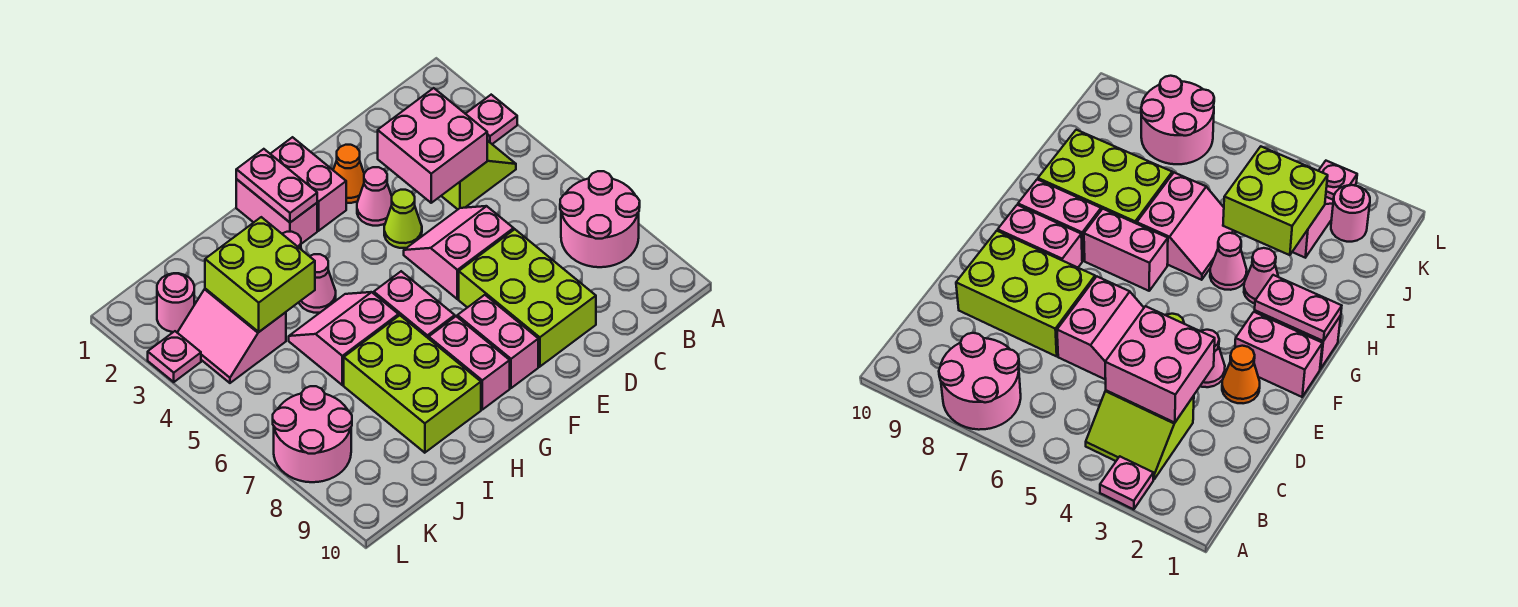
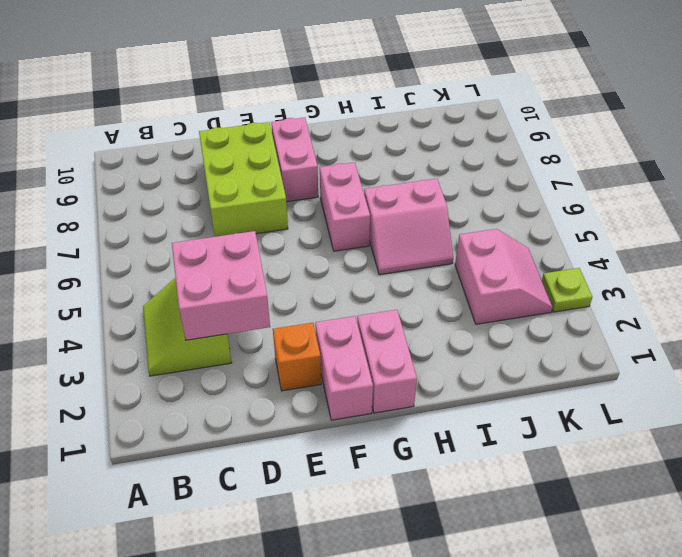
orange 1x1 brick [273,323,321,391] -> orange 1x1 cone [333,145,364,203]
lime 1x1 plate [542,268,592,312] -> pink 1x1 plate [148,331,201,382]
none -> pink 1x1 plate [466,95,517,144]
none -> pink 2x2 round brick [560,171,640,267]
none -> pink 2x2 slope [404,206,514,299]

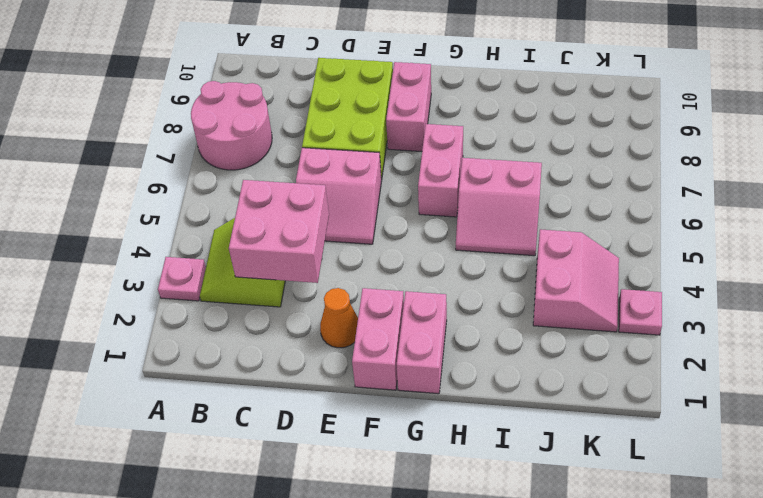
none -> pink 1x1 cone [357,167,392,226]
none -> lime 1x1 cone [384,190,422,248]
none -> pink 1x2 brick [429,316,510,410]

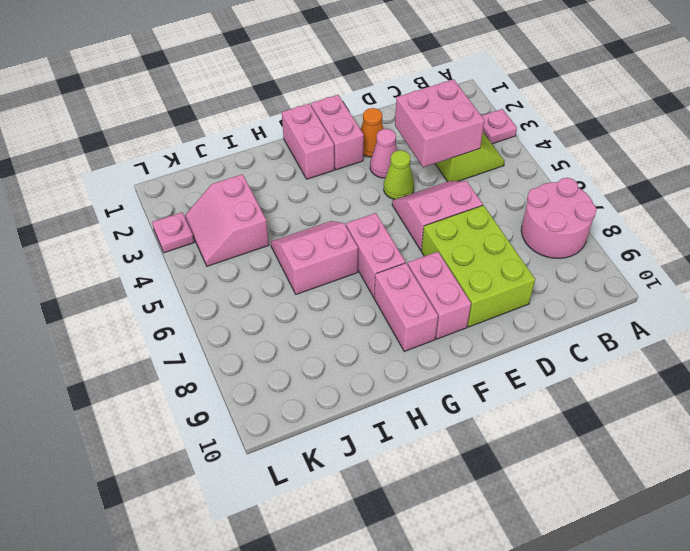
none -> pink 1x1 cone [1244,248,1278,304]
none -> pink 1x1 cone [299,254,336,313]
none -> lime 2x3 brick [344,315,481,453]

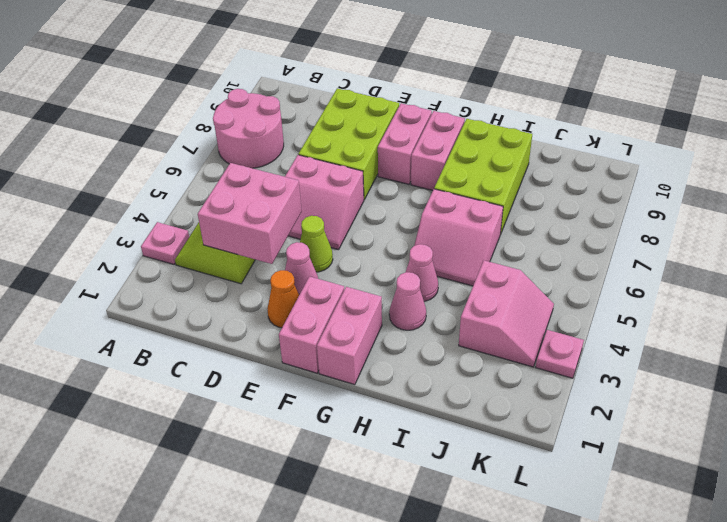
none -> pink 1x2 brick [374,271,455,339]
none -> pink 1x1 round brick [157,273,194,332]
none -> pink 2x2 round brick [273,386,352,482]

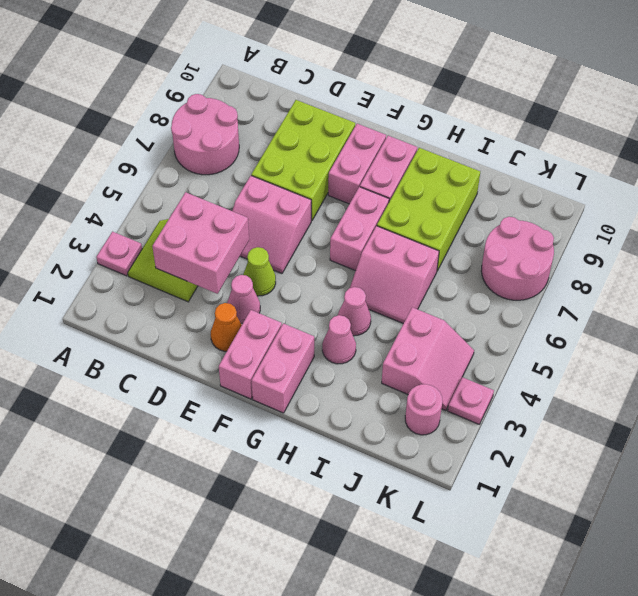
none -> pink 1x2 plate [236,149,317,222]
none -> lime 2x2 brick [205,217,315,332]

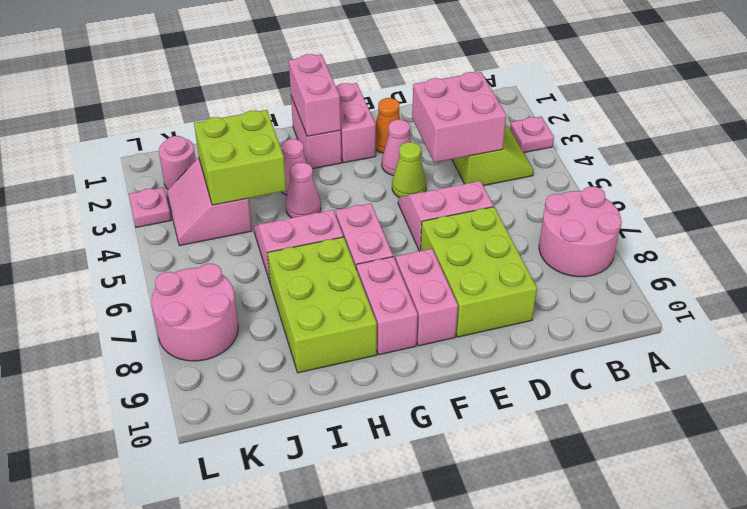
pink 1x2 brick [289,54,341,136] -> pink 1x2 plate [236,149,317,222]

